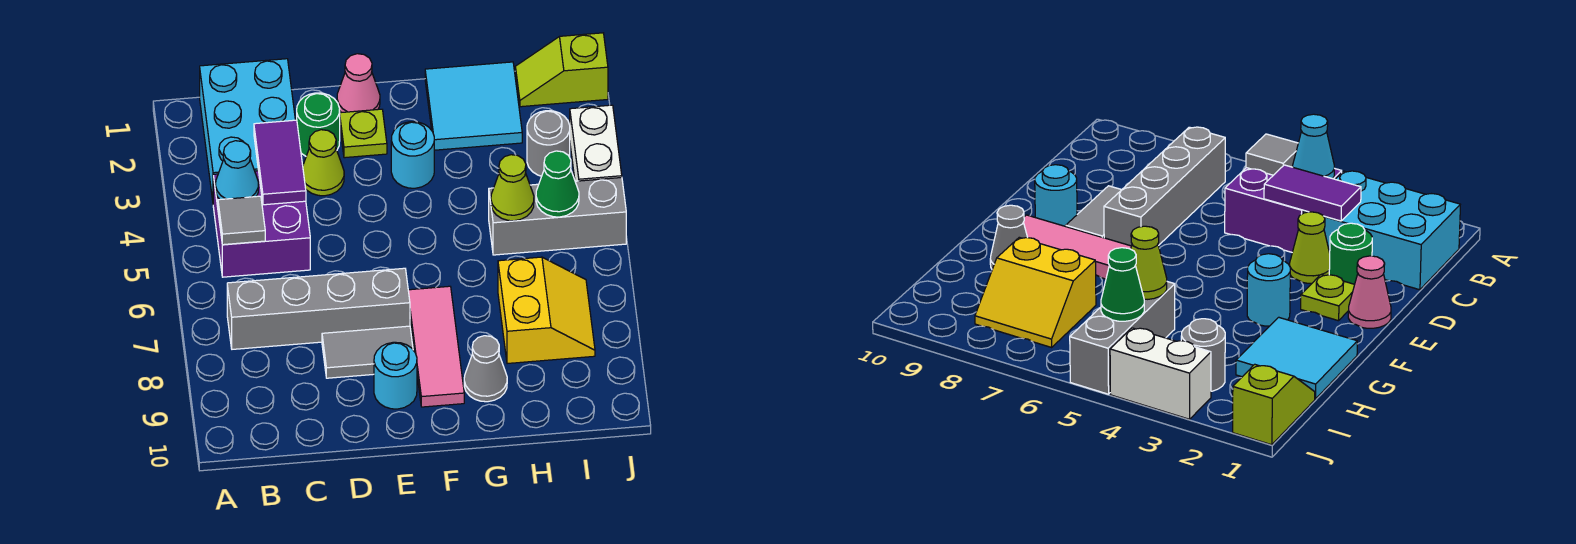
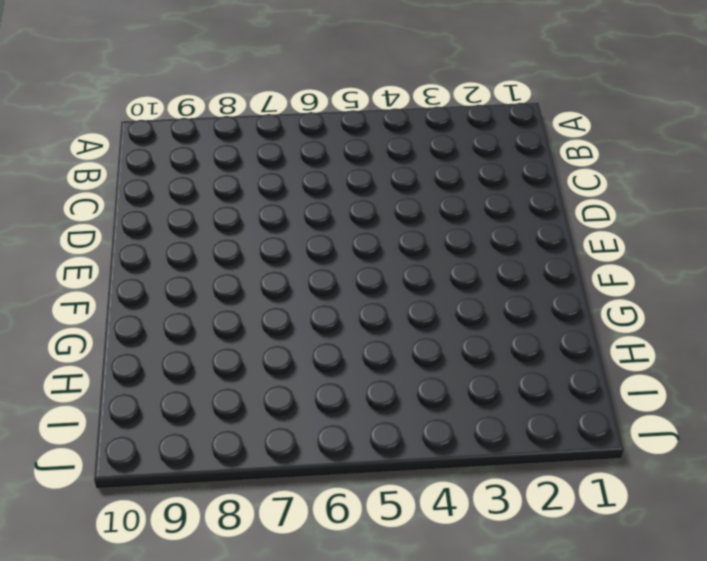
none -> cyan 2x3 brick [200,59,295,200]
none -> purple 2x2 brick [213,171,310,277]
none -> grey 1x4 brick [227,268,410,349]

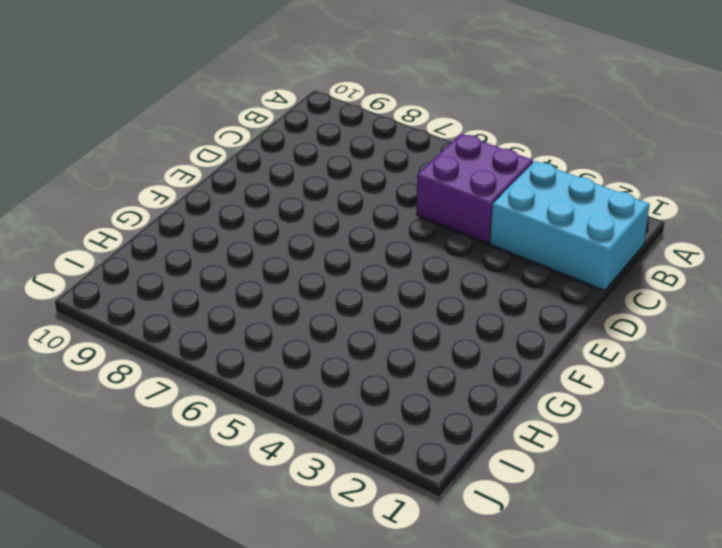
none -> grey 1x4 brick [227,268,410,349]
none -> green 1x1 round brick [297,93,340,156]
none -> lime 1x1 cone [303,130,344,196]

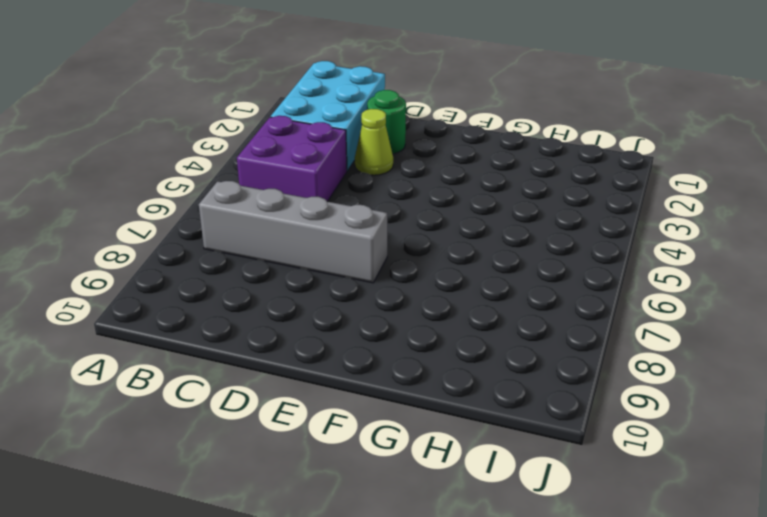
none -> grey 1x2 tile [322,326,413,378]
none -> pink 1x1 cone [337,54,380,113]
none -> lime 1x1 plate [340,109,387,158]

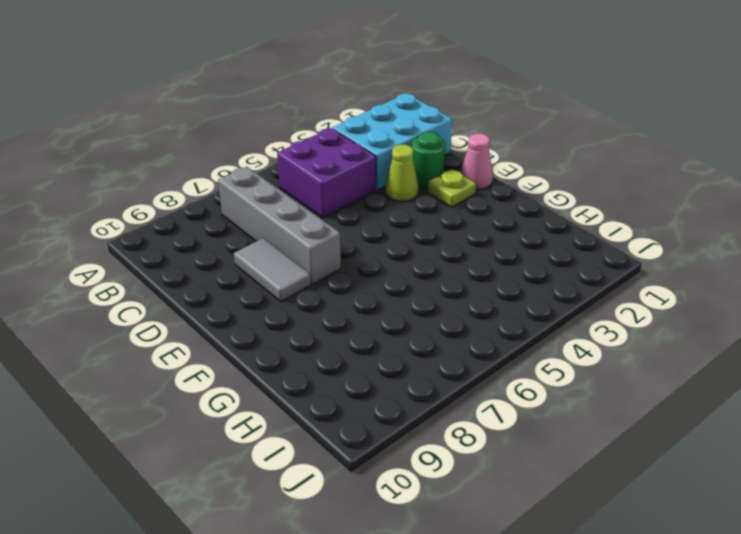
none -> cyan 1x1 round brick [374,342,417,409]
none -> cyan 1x1 round brick [391,122,434,188]
none -> pink 1x3 tile [408,286,464,407]

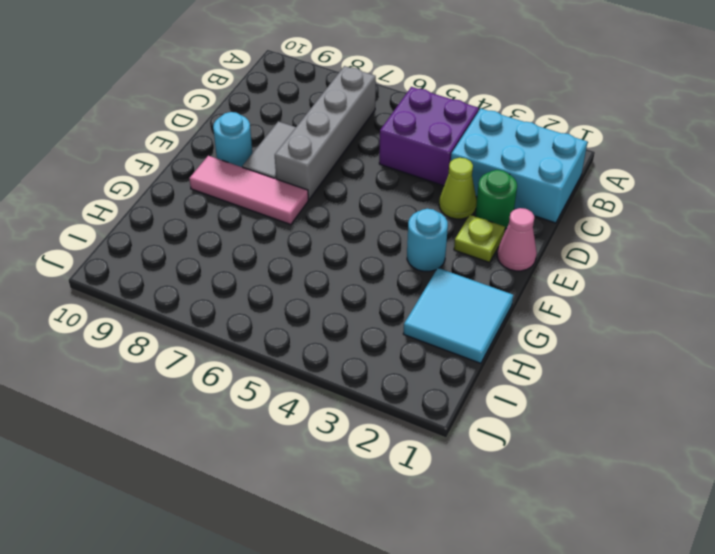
none -> grey 1x1 cone [464,336,507,402]
none -> grey 1x3 brick [489,178,626,255]
none -> yellow 2x2 slope [498,257,595,364]

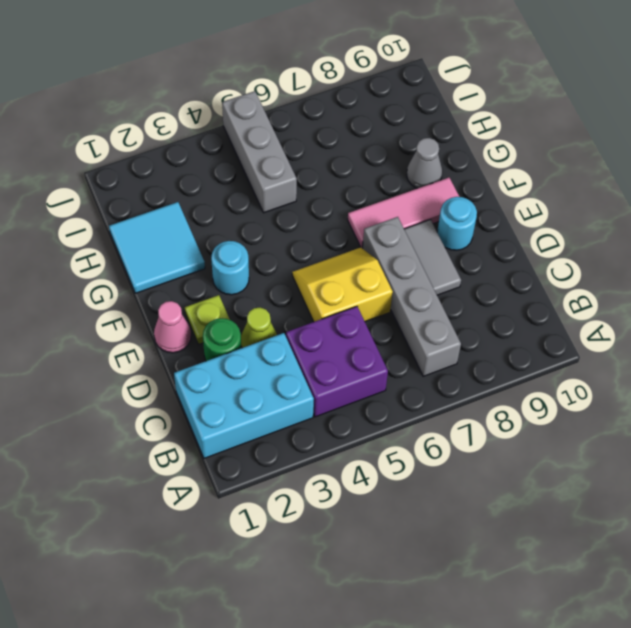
yellow 2x2 slope [292,247,393,322] -> yellow 2x2 slope moved to [498,257,595,364]
none -> lime 1x2 slope [515,33,608,107]
none -> grey 1x1 round brick [527,111,570,176]
none -> white 1x2 brick [570,105,622,181]

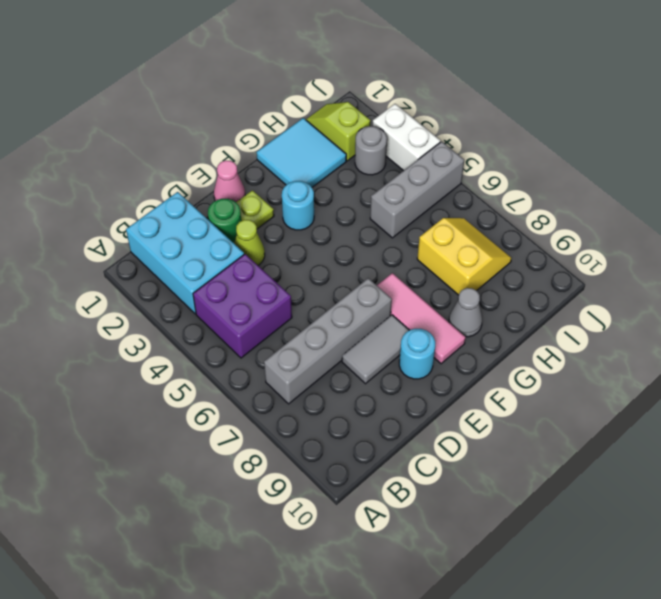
lime 1x2 slope [306,102,371,161] -> lime 1x2 slope turned to [515,33,608,107]
none -> cyan 1x1 cone [216,141,259,199]
none -> grey 1x1 tile [218,196,265,245]
none -> purple 1x2 tile [254,120,306,205]

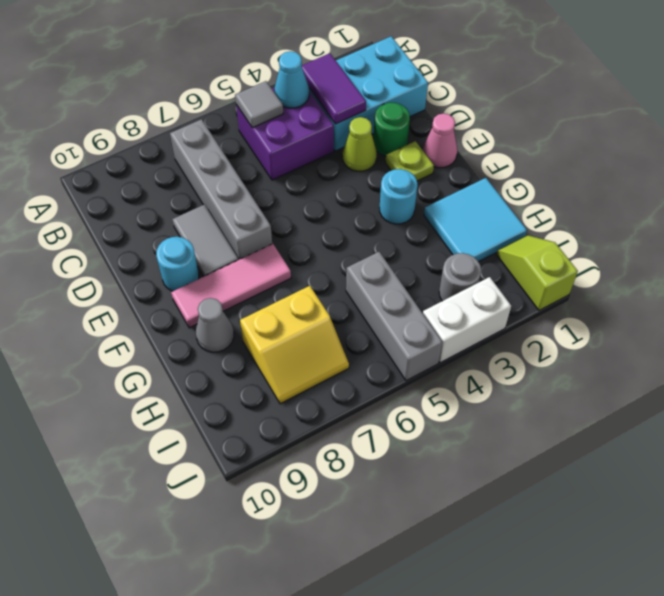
purple 1x2 tile [302,53,366,124] -> purple 1x2 tile turned to [254,120,306,205]
none -> lime 1x1 cone [491,155,534,221]
none -> green 1x1 cone [536,151,579,217]

